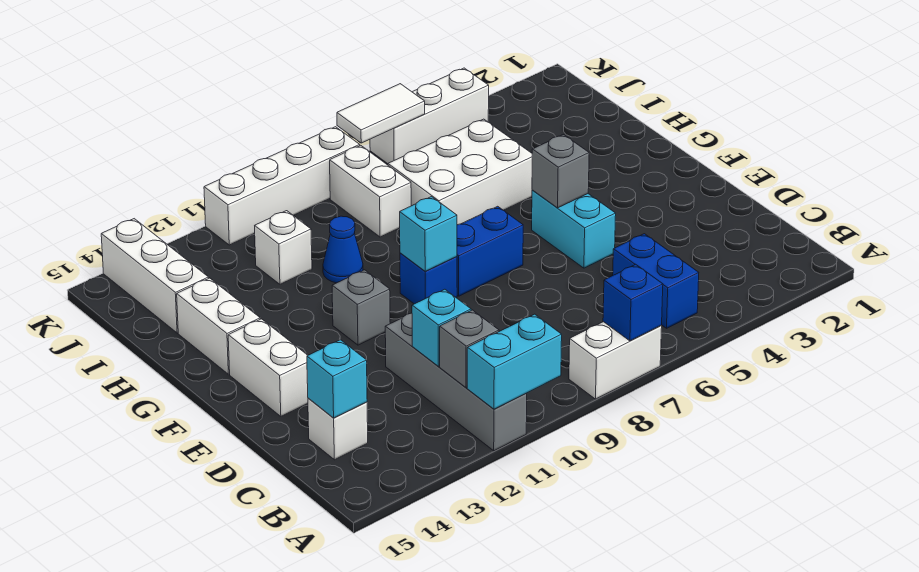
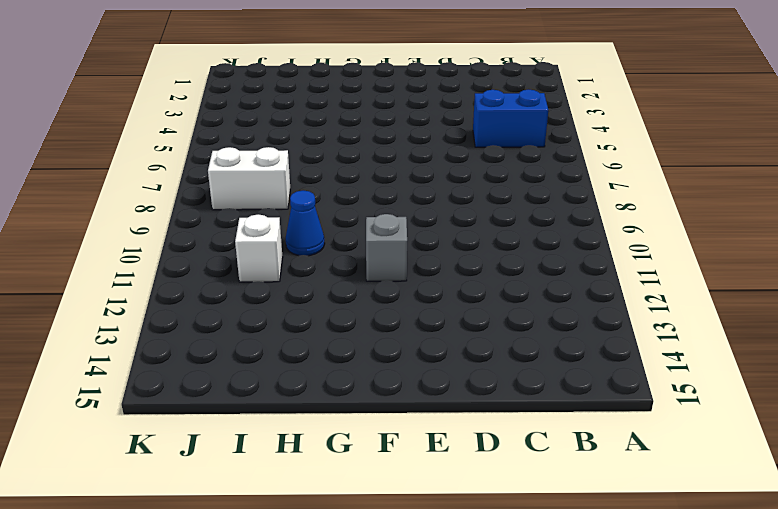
none -> white 1x2 brick [569,322,662,399]
none -> grey 1x4 brick [385,313,527,451]
none -> white 1x1 brick [308,398,368,460]

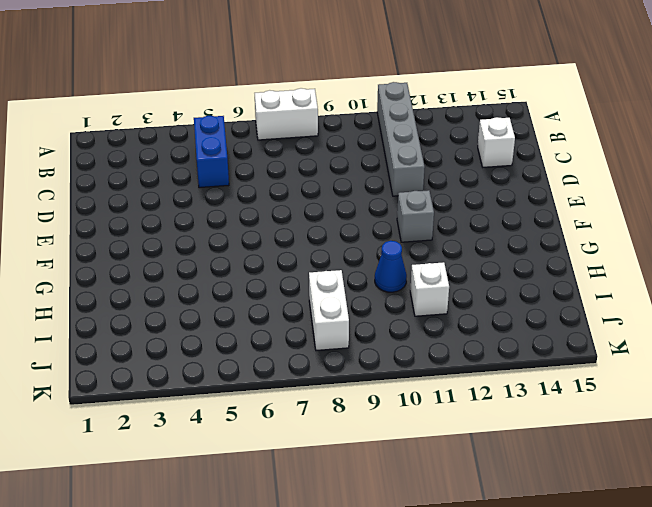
none -> cyan 1x2 brick [532,190,616,268]
none -> white 1x2 brick [228,319,308,416]
none -> blue 1x2 brick [457,206,523,296]

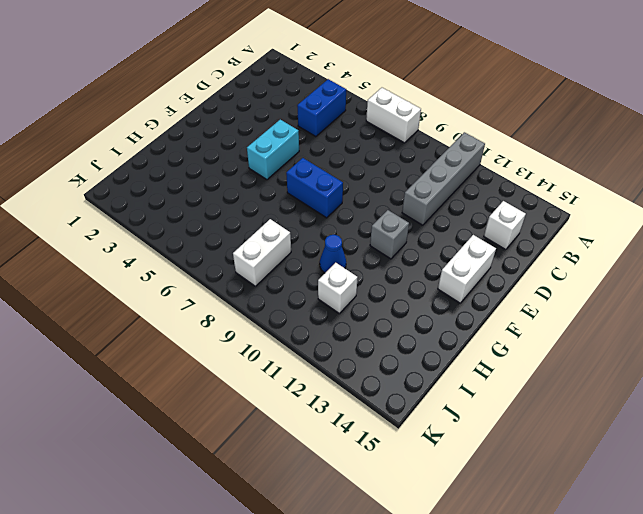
none -> blue 1x1 brick [400,253,457,304]
none -> white 1x2 brick [177,278,260,374]
none -> white 2x3 brick [388,119,532,225]

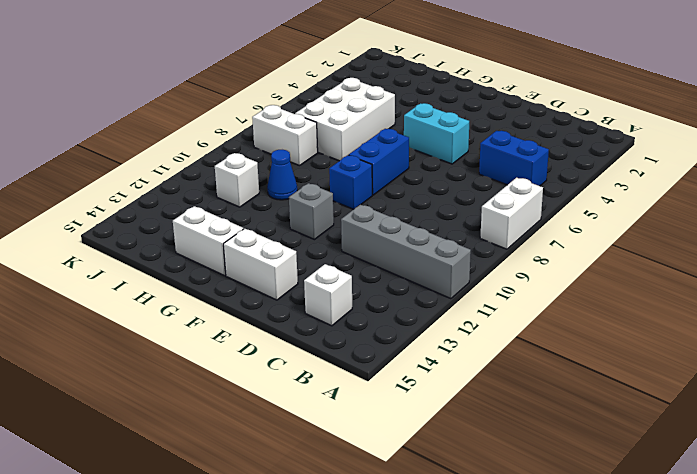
none -> white 1x3 brick [101,219,209,333]
none -> white 1x3 brick [370,68,489,164]
none -> white 1x4 brick [204,127,360,245]

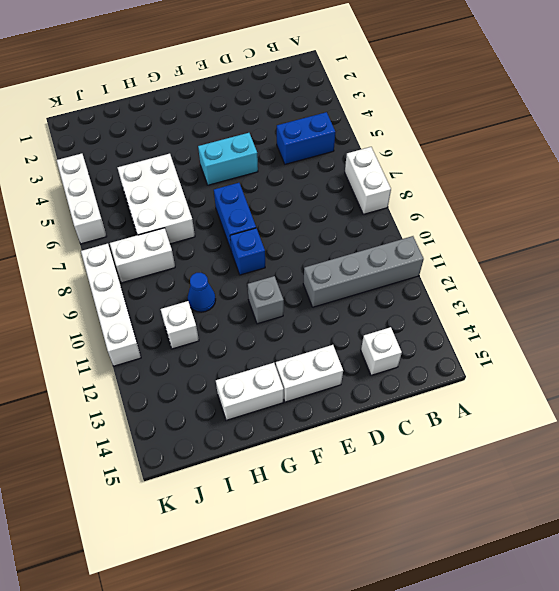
none -> white 1x3 brick [101,219,209,333]
none -> blue 1x1 brick [603,264,663,341]
none -> cyan 1x2 brick [467,314,562,409]

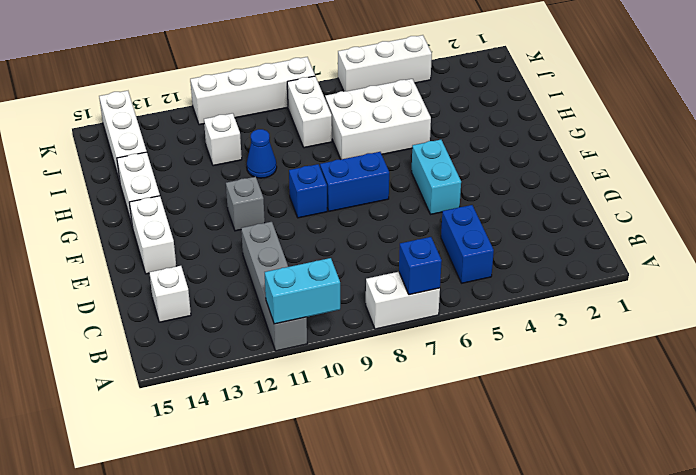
none -> grey 1x1 brick [440,310,499,388]
none -> cyan 1x1 brick [412,289,471,366]
none -> cyan 1x1 brick [307,340,367,418]

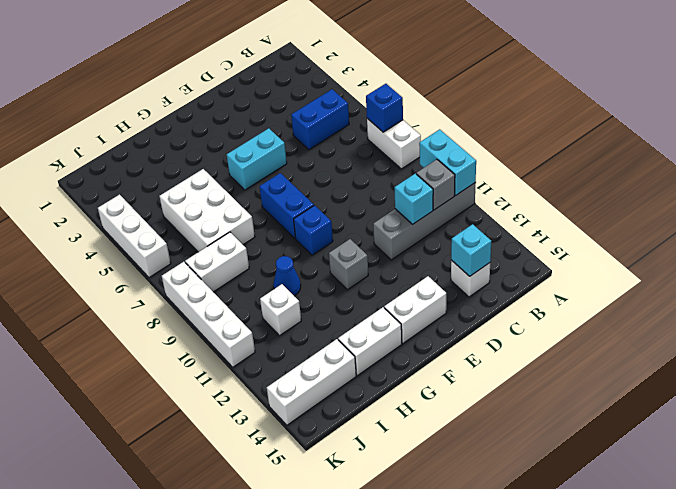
none -> grey 1x1 brick [532,135,589,208]
none -> cyan 1x1 brick [400,197,457,271]
none -> white 1x2 tile [337,84,425,143]

